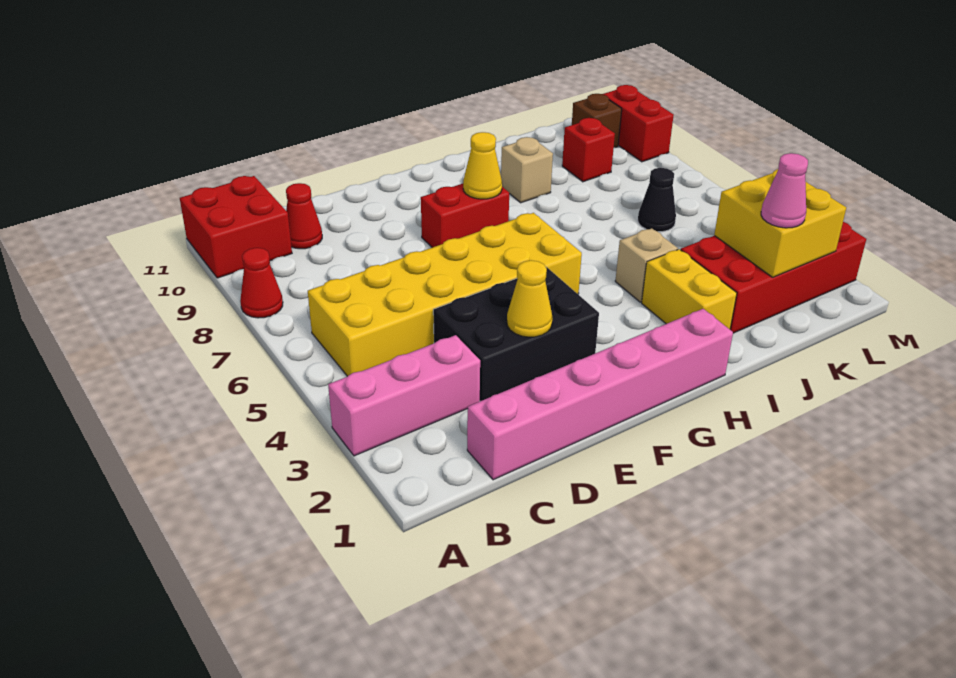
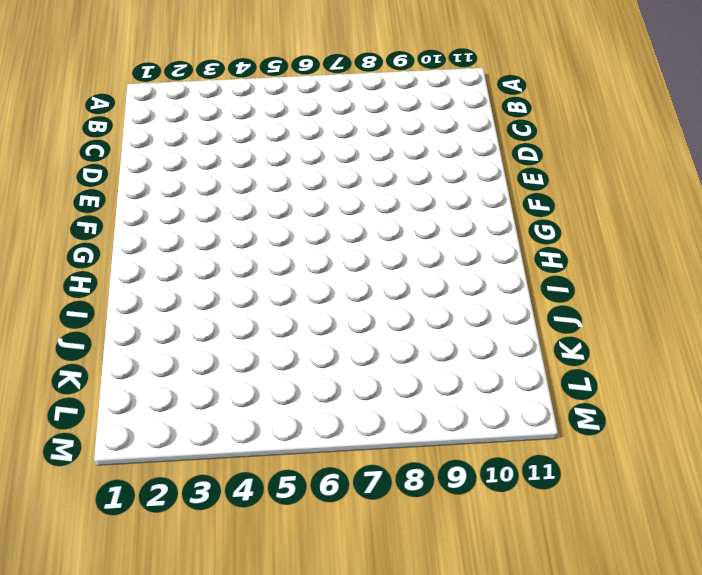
none -> pink 1x3 brick [328,335,480,456]
none -> red 1x1 cone [240,248,283,318]
none -> red 2x2 brick [180,176,292,278]

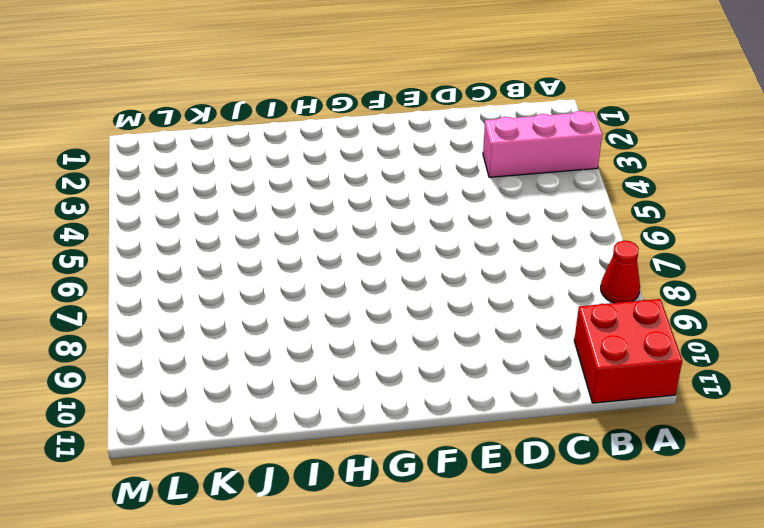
none -> yellow 2x6 brick [308,213,582,376]
none -> pink 1x6 brick [467,309,733,480]
none -> red 1x1 cone [286,183,322,249]

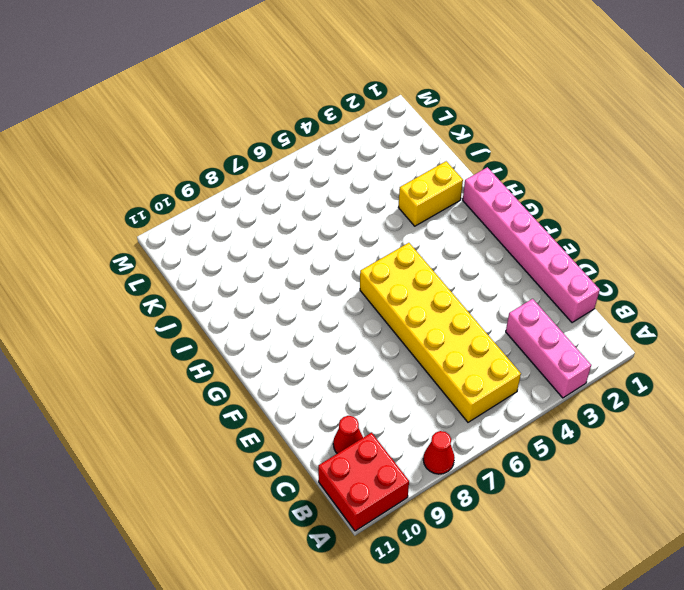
none -> black 2x3 brick [433,267,599,401]
none -> red 1x2 brick [421,183,509,248]
none -> tan 1x1 brick [615,228,678,302]

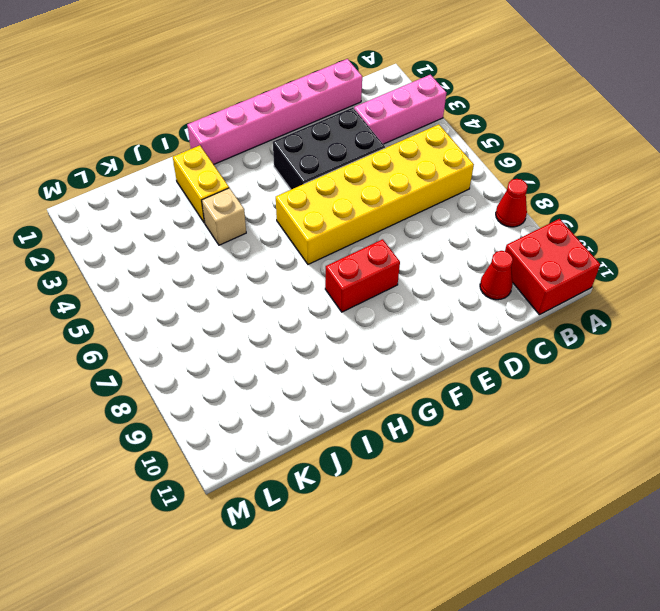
none -> tan 1x1 brick [501,137,553,203]
none -> red 2x4 brick [681,222,866,333]
none -> black 1x1 cone [638,168,676,232]

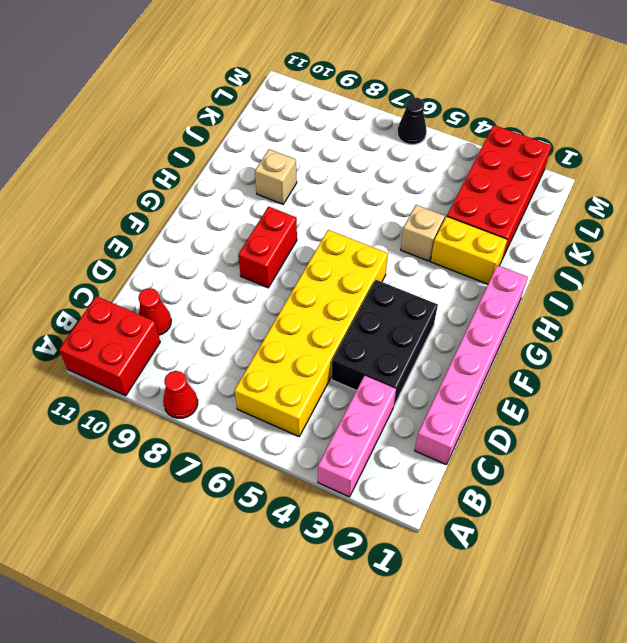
black 1x1 cone [397,97,427,145] -> black 1x1 cone moved to [638,168,676,232]
none -> red 1x1 brick [562,118,615,182]
none -> brown 1x1 brick [572,94,622,148]
none -> red 1x2 brick [603,85,674,162]

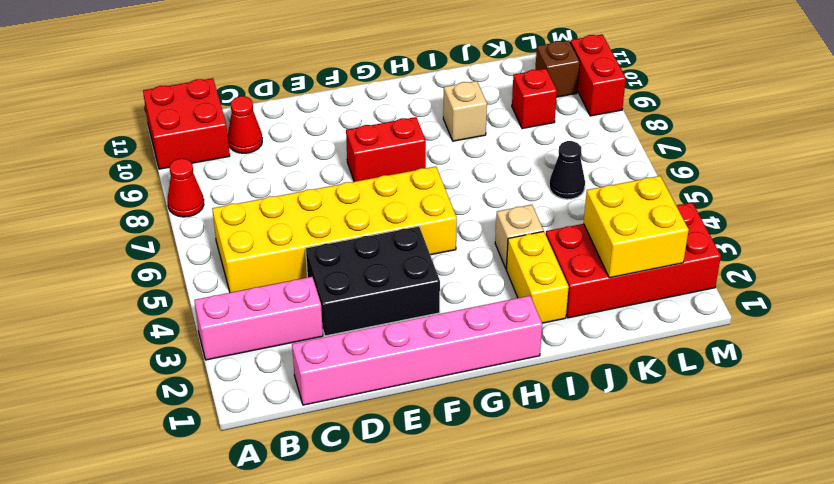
none -> yellow 1x1 cone [507,260,552,337]
none -> yellow 1x1 cone [463,132,502,199]
none -> pink 1x1 cone [761,153,808,228]

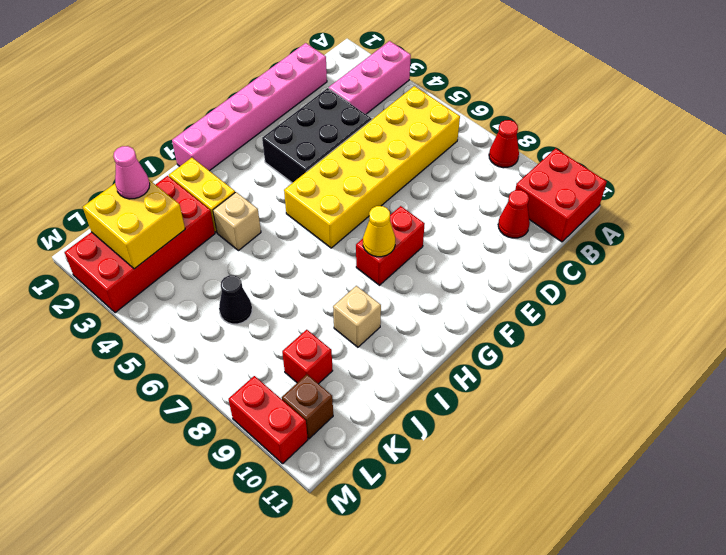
none -> yellow 1x1 cone [507,260,552,337]

